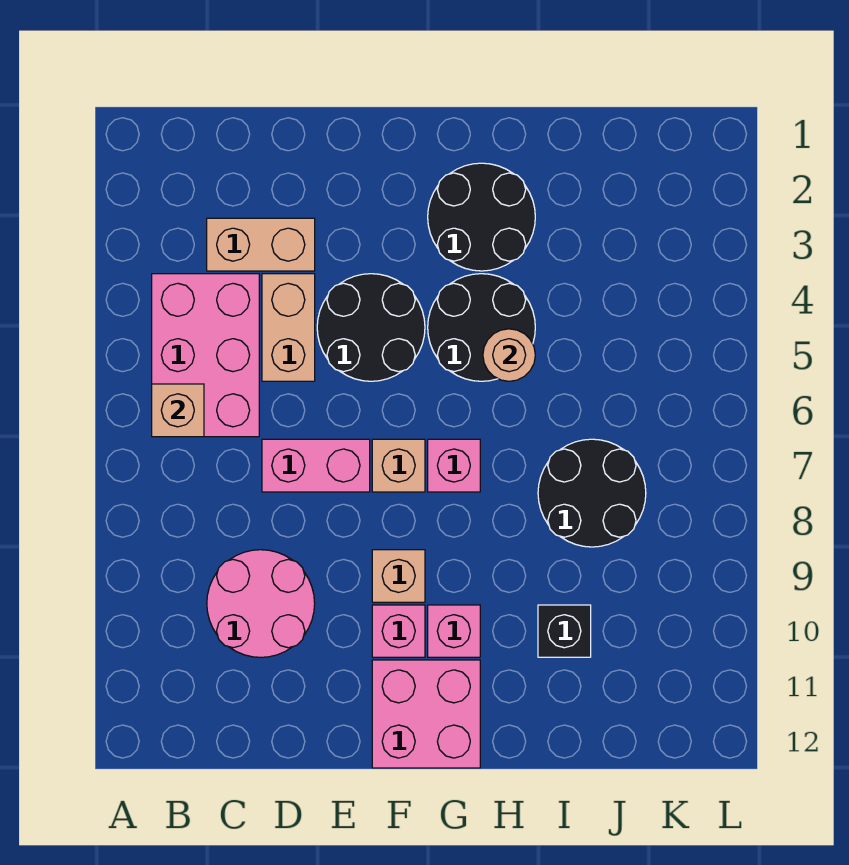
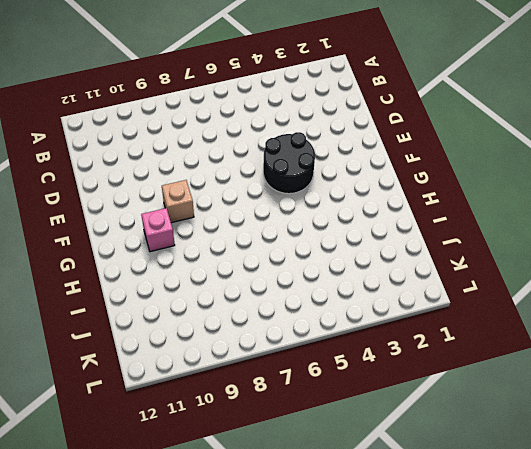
none -> pink 2x3 brick [152,274,259,437]
none -> tan 1x2 brick [207,218,315,271]
none -> pink 2x2 round brick [207,550,315,657]

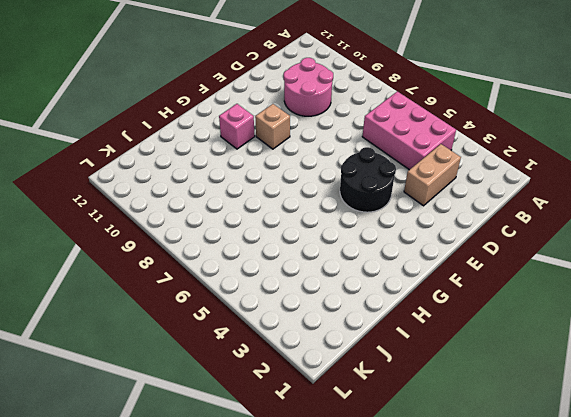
none -> tan 1x2 brick [262,274,315,381]
none -> pink 1x2 brick [262,439,370,492]
none -> tan 1x1 brick [372,439,425,492]

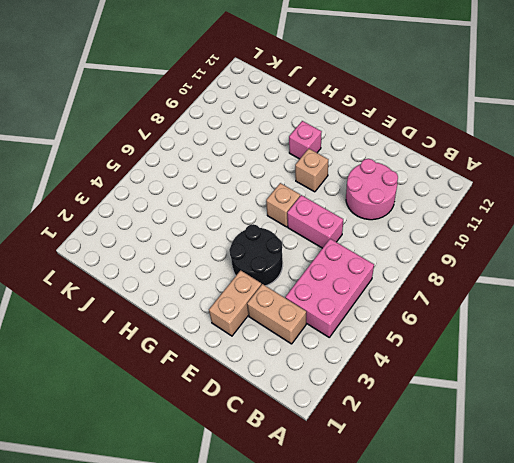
tan 1x2 brick [209,270,261,336] -> tan 1x2 brick moved to [262,274,315,381]
none -> pink 1x1 brick [372,605,425,657]
none -> pink 2x2 brick [372,660,480,768]
none -> black 2x2 round brick [428,163,535,271]

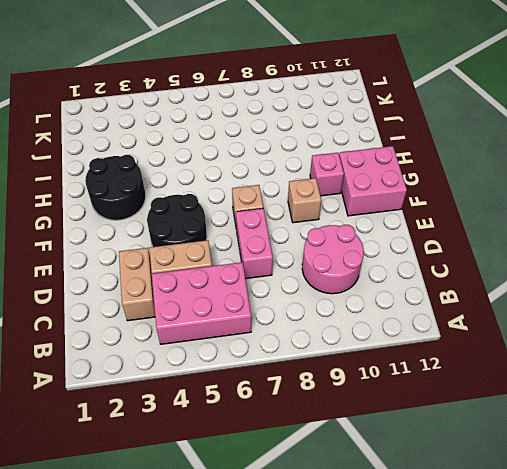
none -> pink 1x1 brick [372,605,425,657]
none -> black 2x2 round brick [428,274,535,381]
none -> pink 1x1 brick [428,439,480,492]

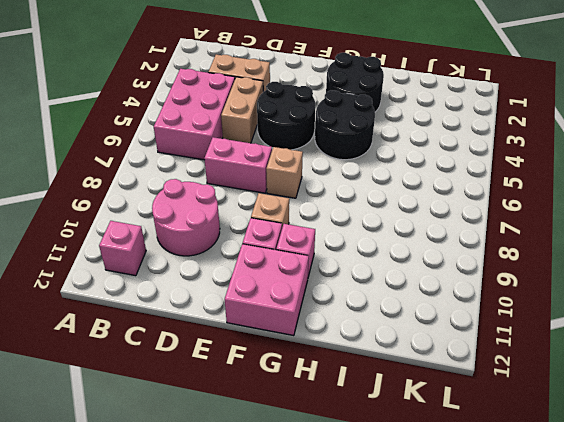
pink 1x1 brick [99,221,146,276] -> pink 1x1 brick moved to [428,439,480,492]
none -> black 2x2 round brick [538,439,646,547]
none -> black 1x1 brick [538,605,591,657]
none -> tan 1x1 brick [152,384,204,437]

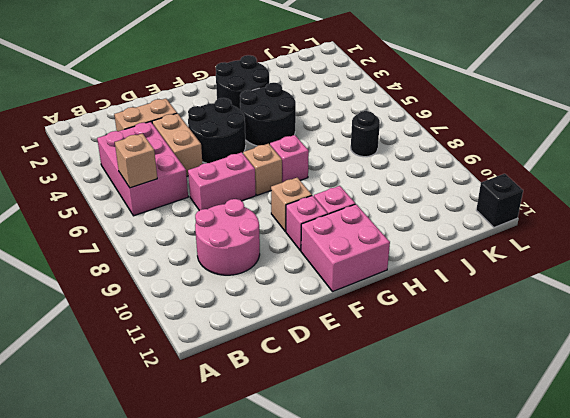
black 1x1 round brick [351,111,380,157] -> black 2x2 round brick [538,439,646,547]
black 1x1 brick [476,174,523,227] -> black 1x1 brick moved to [538,605,591,657]
none -> tan 1x1 round brick [483,329,535,381]

